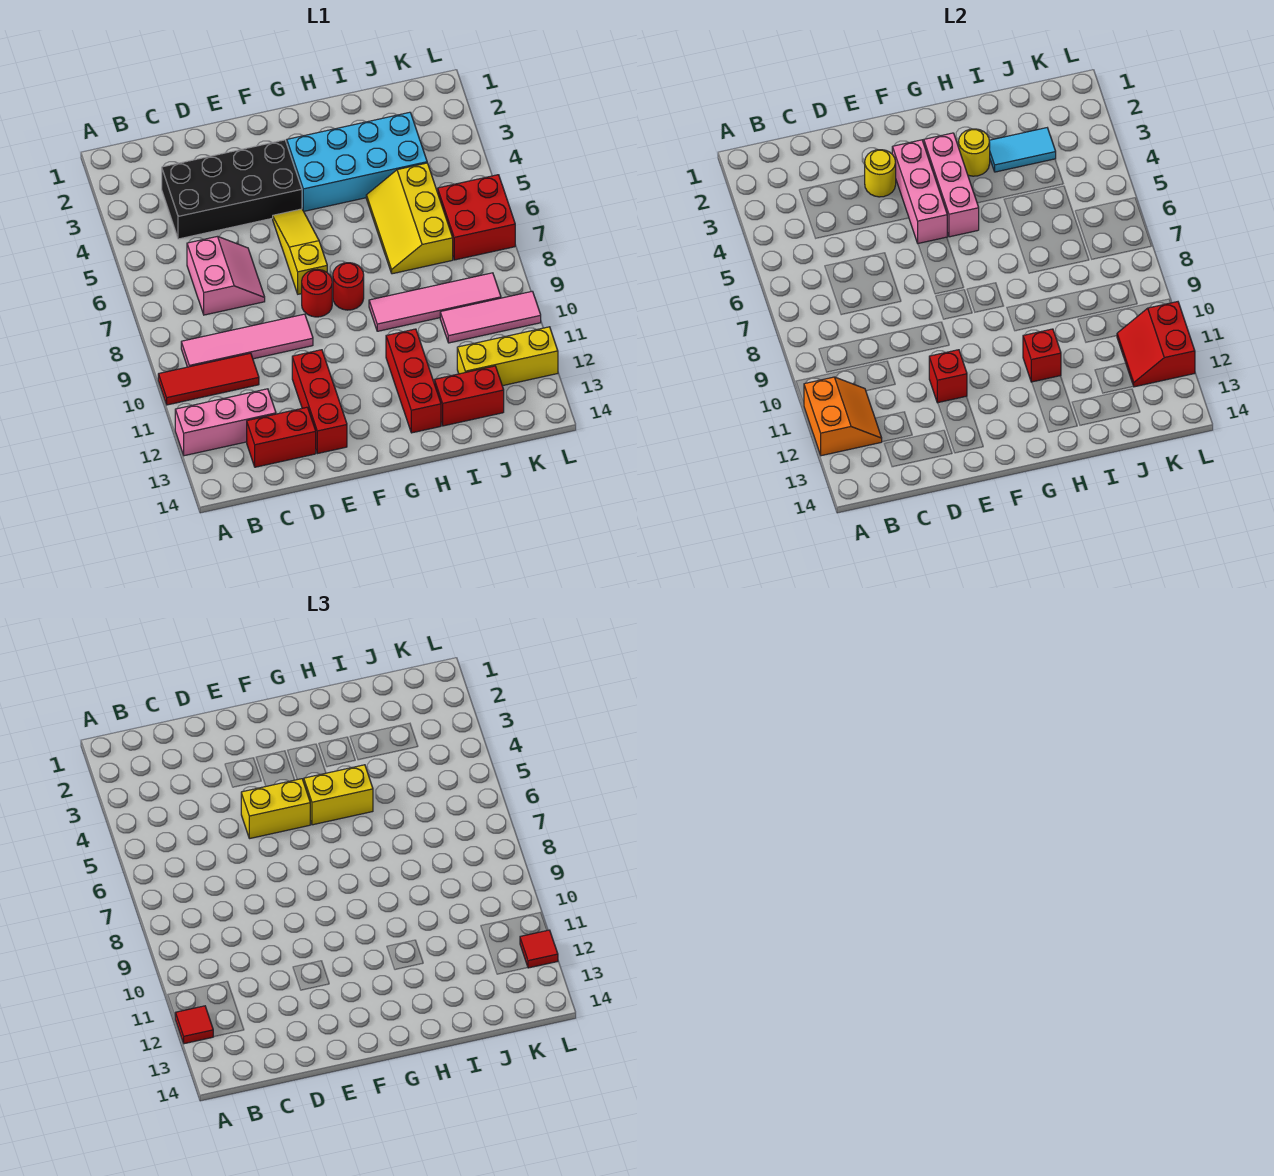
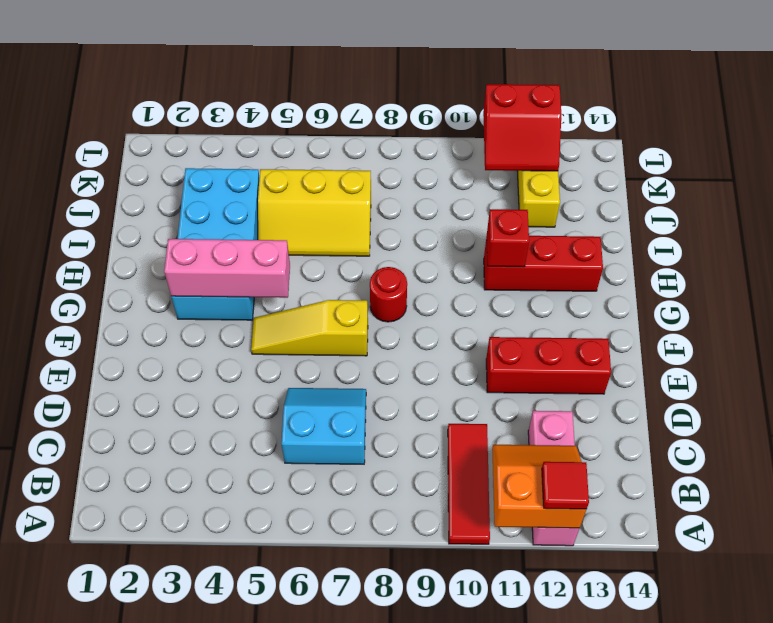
cyan 2x2 slope [282,388,366,464] -> pink 2x2 slope [187,236,265,315]
none -> pink 1x4 tile [181,314,313,367]
none -> black 2x4 brick [162,140,302,239]
none -> red 1x2 brick [247,407,316,467]
none -> red 1x1 round brick [302,269,332,317]

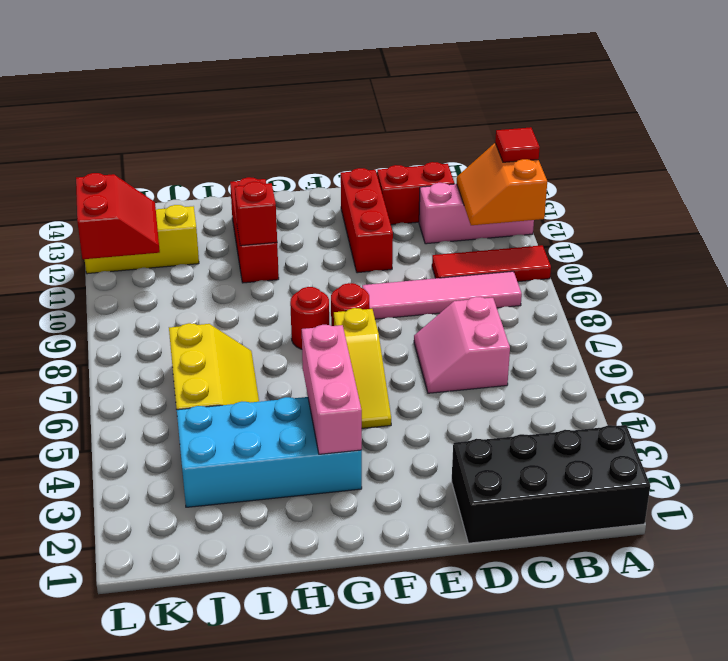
black 2x4 brick [452,425,650,543] -> black 2x4 brick moved to [162,140,302,239]
none -> pink 1x4 tile [369,273,501,331]
none -> red 1x2 brick [434,366,504,426]
none -> pink 1x3 tile [440,291,541,343]
none -> red 2x2 brick [438,175,515,260]

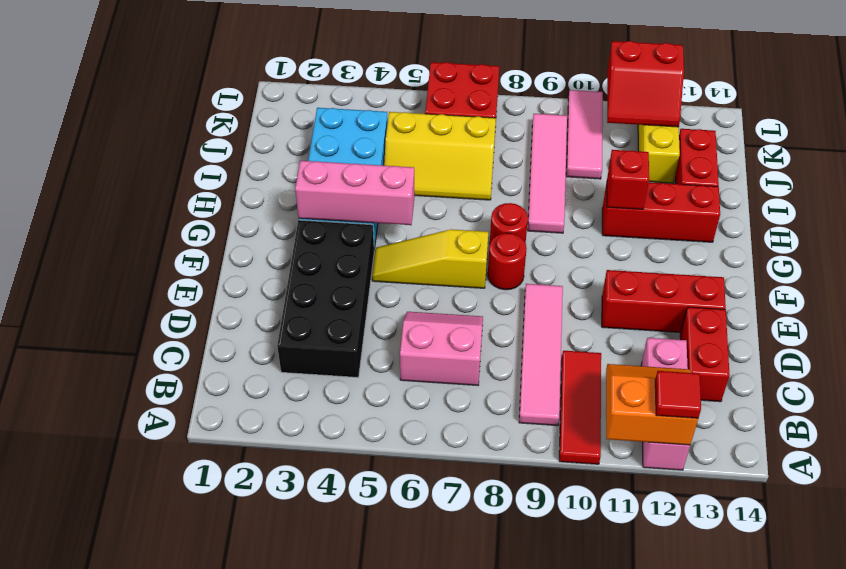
none -> yellow 1x1 round brick [865,150,896,197]
none -> red 1x1 brick [929,350,967,403]
none -> pink 1x3 brick [892,140,947,243]
none -> yellow 1x1 round brick [959,129,990,176]

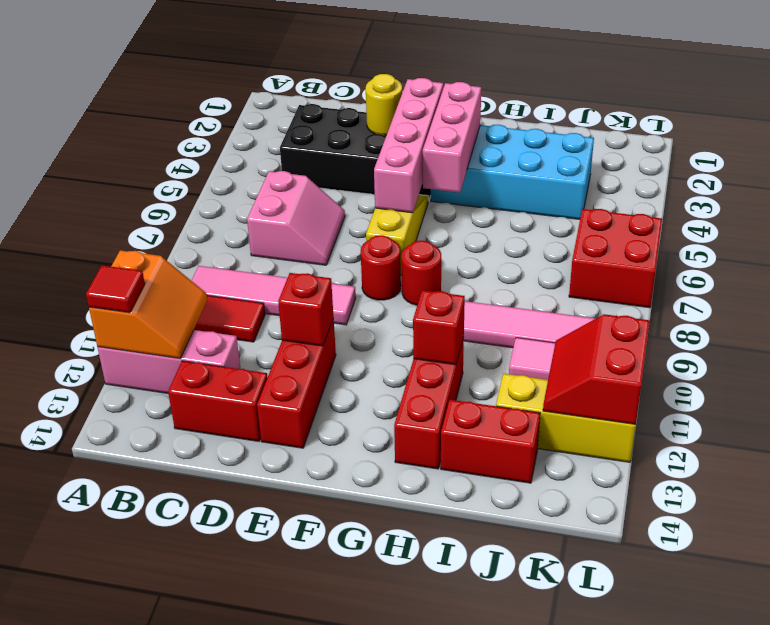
pink 1x4 brick [374,78,443,213] -> pink 1x3 brick [892,140,947,243]
none -> yellow 2x3 slope [366,163,453,274]
none -> yellow 1x1 round brick [959,129,990,176]
none -> cyan 1x2 tile [989,128,1056,172]
none -> yellow 1x2 brick [241,779,310,839]

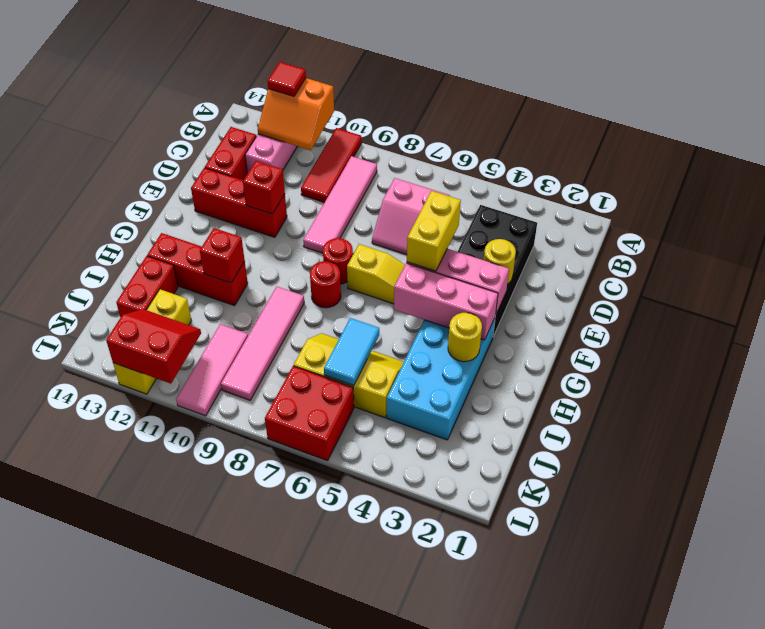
cyan 1x2 tile [324,318,379,386] -> cyan 1x2 tile moved to [989,128,1056,172]
none -> yellow 1x2 brick [304,765,373,825]
none -> red 1x1 tile [520,930,558,968]

